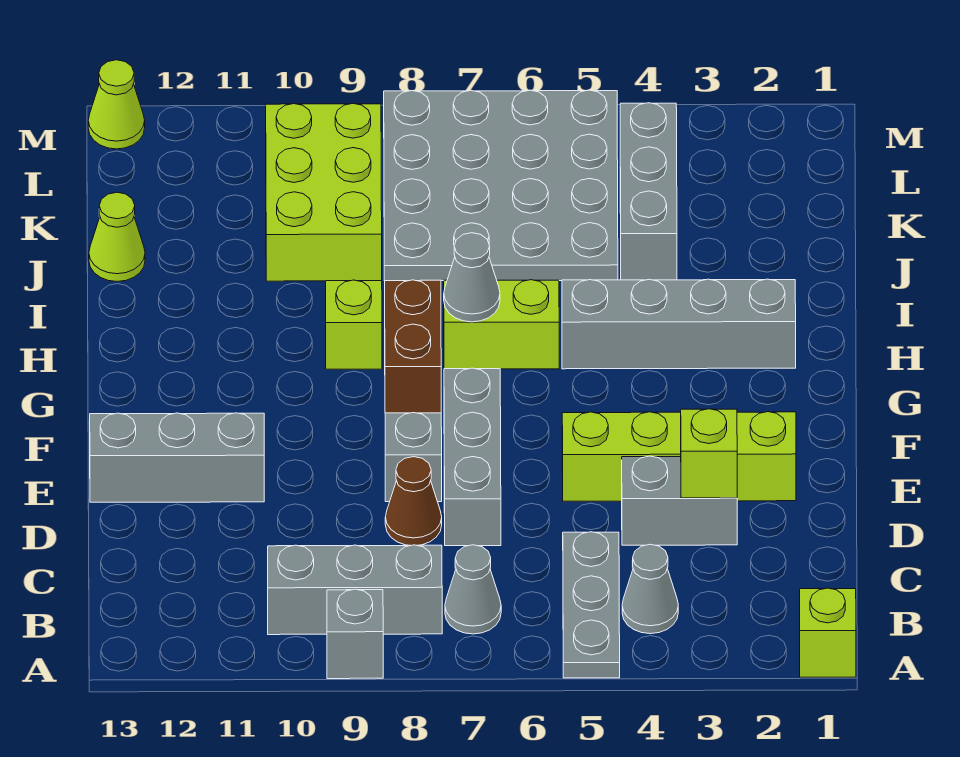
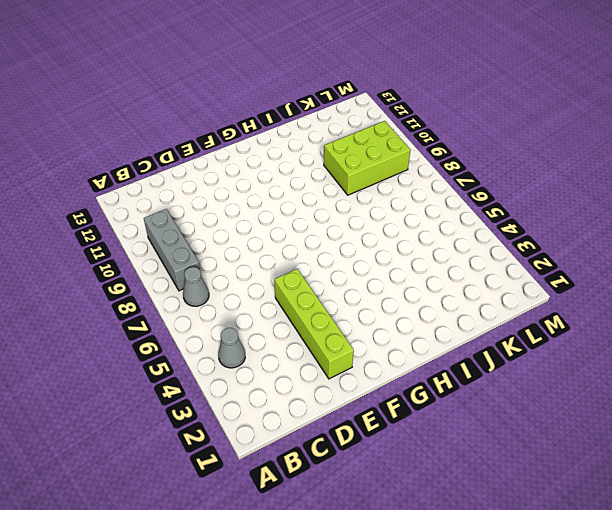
none -> lime 1x1 brick [800,588,856,677]
none -> grey 1x3 plate [563,532,620,678]
none -> grey 1x1 brick [327,589,383,679]

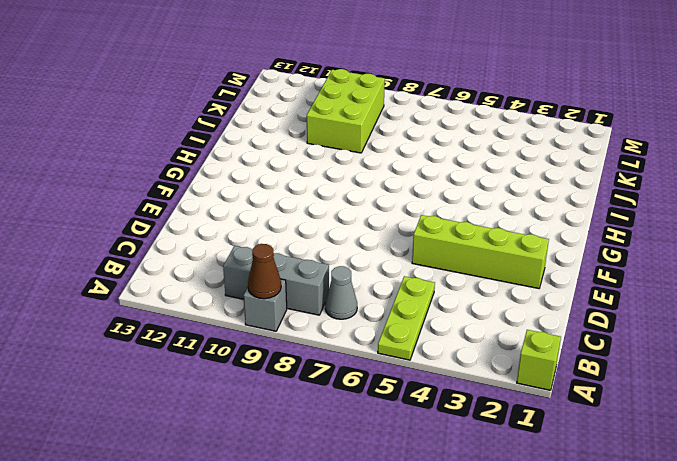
lime 1x3 plate [378,276,435,360] -> grey 1x3 plate [563,532,620,678]
brown 1x1 cone [248,244,281,299] -> brown 1x1 cone moved to [385,457,442,546]
none -> grey 1x1 cone [622,544,678,634]
none -> grey 1x2 brick [622,456,737,545]
none -> grey 1x3 brick [444,368,501,546]

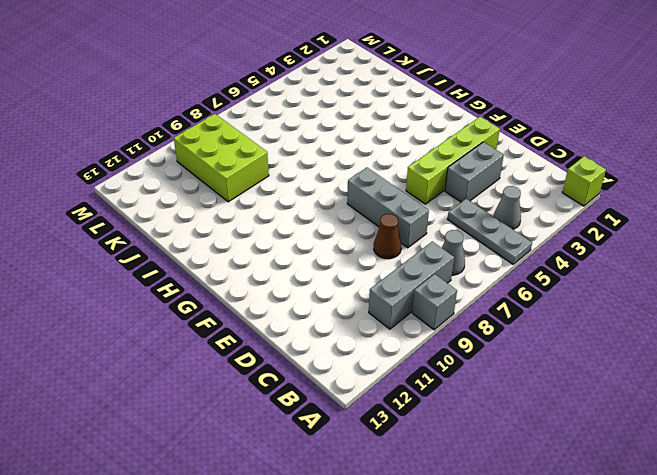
none -> grey 1x1 brick [385,413,442,502]
none -> grey 1x3 brick [90,413,264,502]
none -> brown 1x2 brick [385,280,441,413]

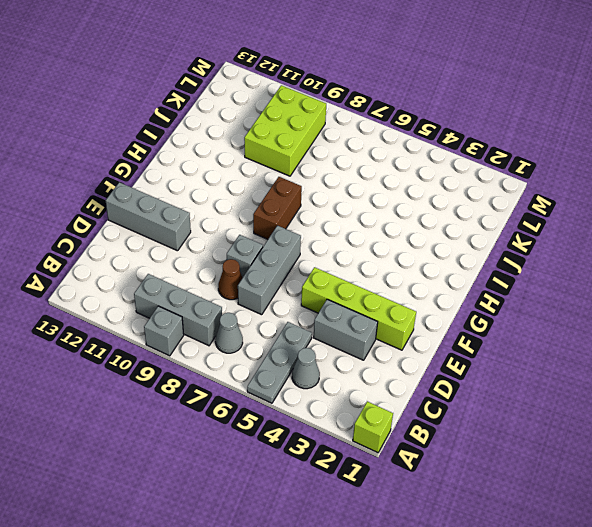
none -> grey 1x4 brick [562,279,796,369]
none -> lime 1x2 brick [444,280,559,369]
none -> lime 1x1 brick [326,280,382,369]

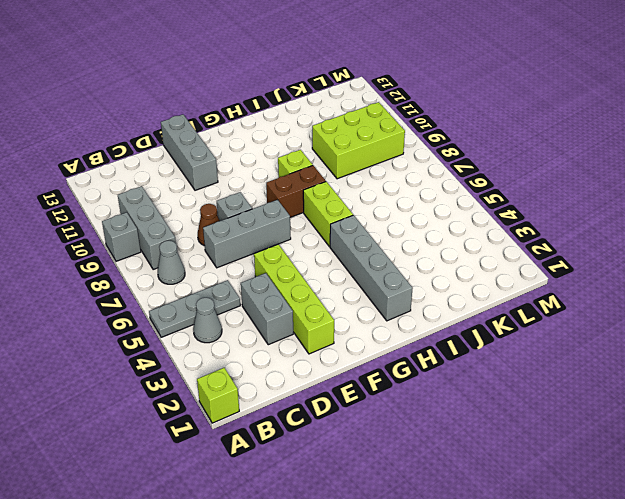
none -> grey 1x3 brick [620,103,677,280]
none -> grey 4x4 plate [384,90,618,281]
none -> lime 1x1 cone [89,192,145,282]

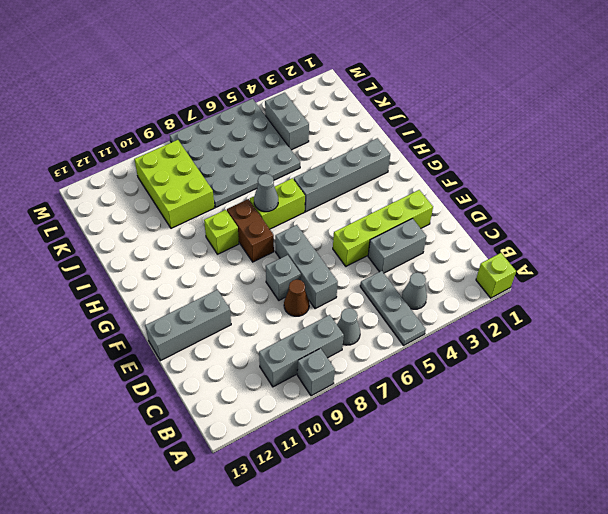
grey 1x2 brick [265,93,309,150] -> grey 1x3 brick [620,103,677,280]
none -> lime 1x1 cone [89,192,145,282]
none -> lime 1x1 cone [88,60,145,149]
none -> lime 1x1 brick [681,409,737,498]

